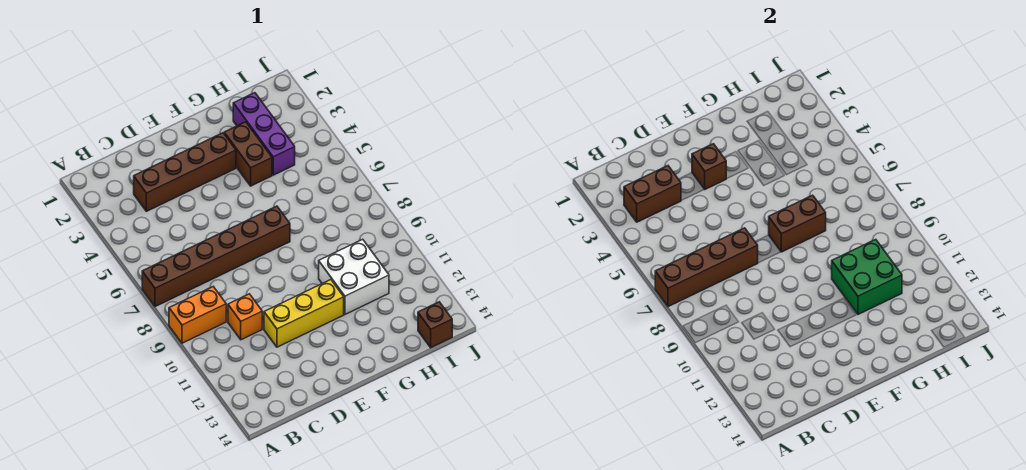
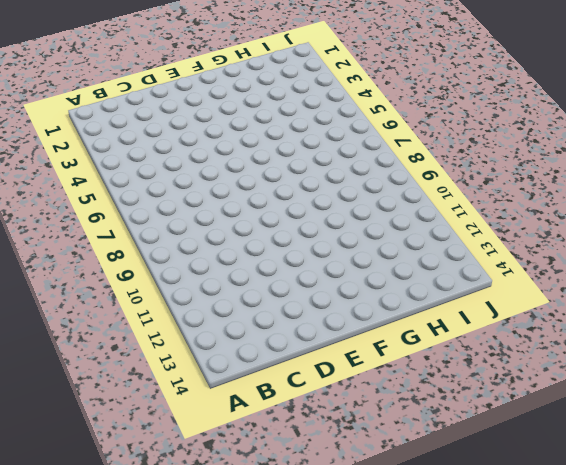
none -> brown 1x6 brick [142,206,290,307]
none -> orange 1x2 brick [169,287,226,343]
none -> brown 1x4 brick [134,133,236,211]

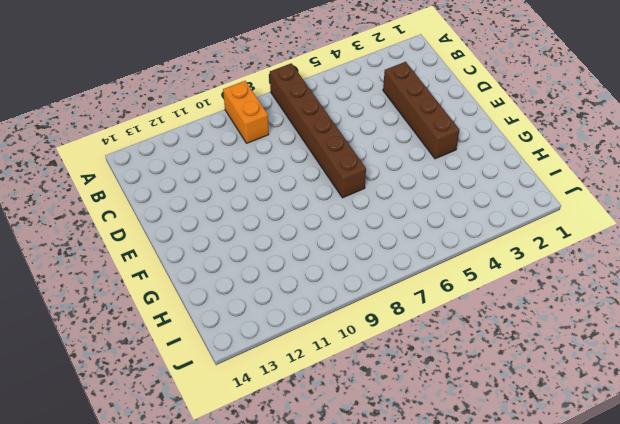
none -> orange 1x1 brick [228,294,262,340]
none -> yellow 1x3 brick [264,280,344,347]
none -> brown 1x2 brick [224,122,272,186]

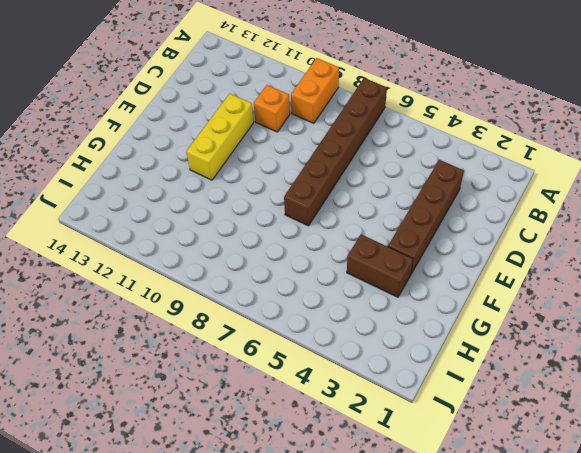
none -> white 2x2 brick [319,239,389,314]
none -> purple 1x3 brick [233,93,295,175]
none -> brown 1x1 brick [418,302,452,348]

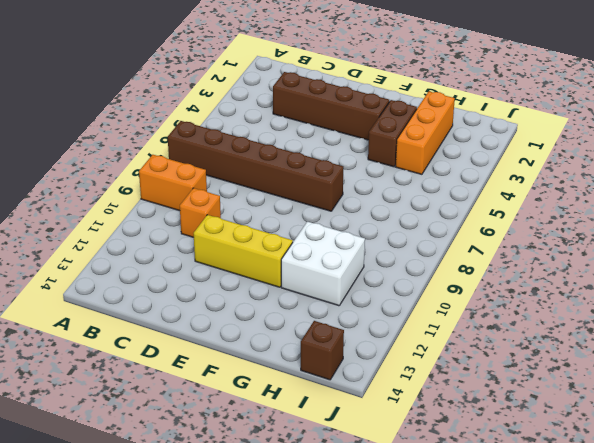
orange 1x3 brick [396,91,455,174] -> purple 1x3 brick [233,93,295,175]
none -> brown 1x4 brick [655,228,758,307]
none -> brown 1x2 brick [624,166,681,222]
none -> brown 1x1 brick [692,144,726,189]

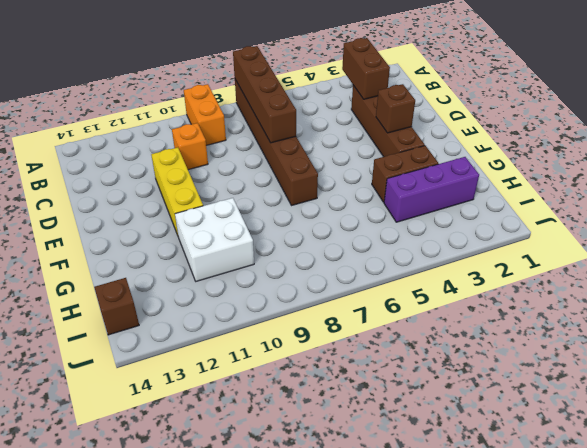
none -> brown 1x2 brick [769,195,826,252]
none -> green 2x2 brick [832,239,902,314]

